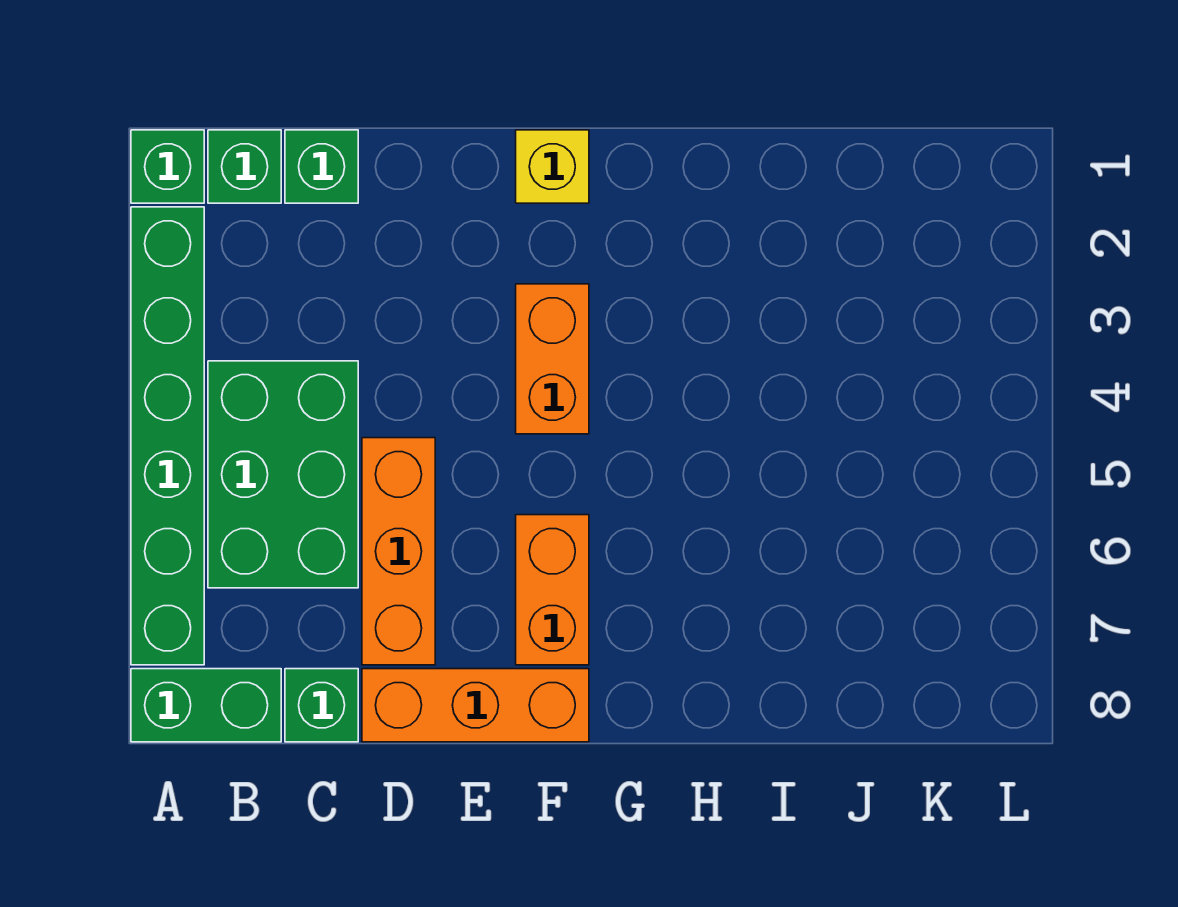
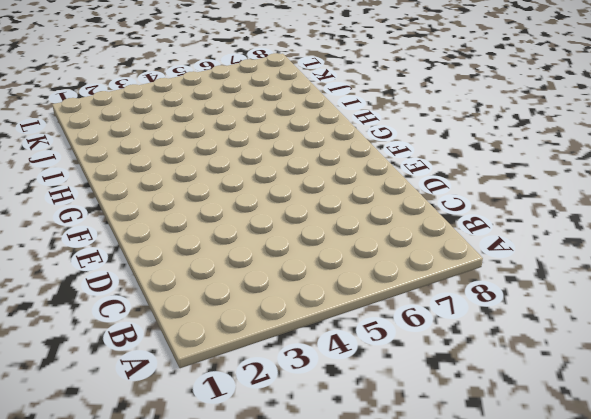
none -> green 1x1 brick [131,130,204,203]
none -> green 1x6 brick [131,207,204,665]
none -> green 1x2 brick [131,669,281,742]

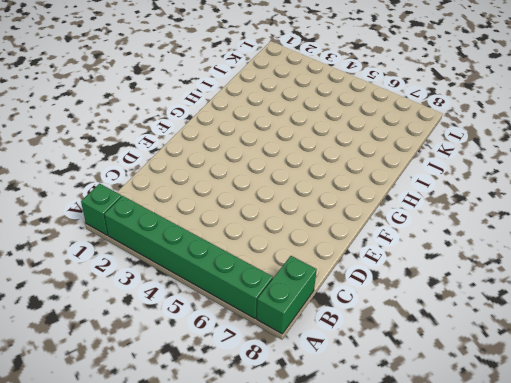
none -> green 1x1 brick [208,130,281,203]
none -> green 2x3 brick [208,361,358,588]
none -> green 1x1 brick [285,130,358,203]

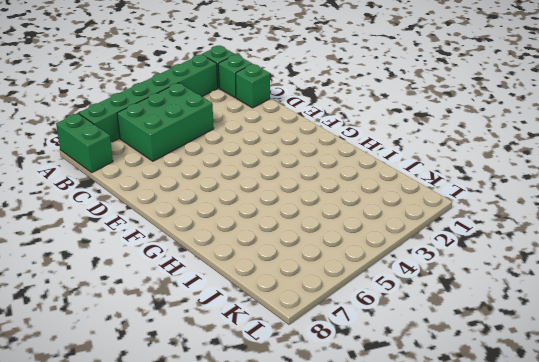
none -> green 1x1 brick [285,669,358,742]
none -> orange 1x3 brick [362,438,435,665]
none -> orange 1x3 brick [362,669,589,742]

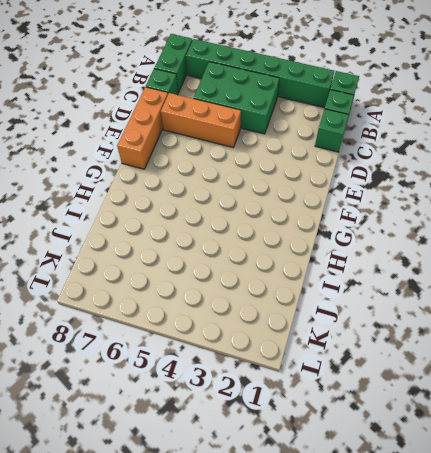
none -> yellow 1x1 brick [516,130,589,203]
none -> orange 1x2 brick [516,284,589,434]
none -> orange 1x2 brick [516,515,589,665]

